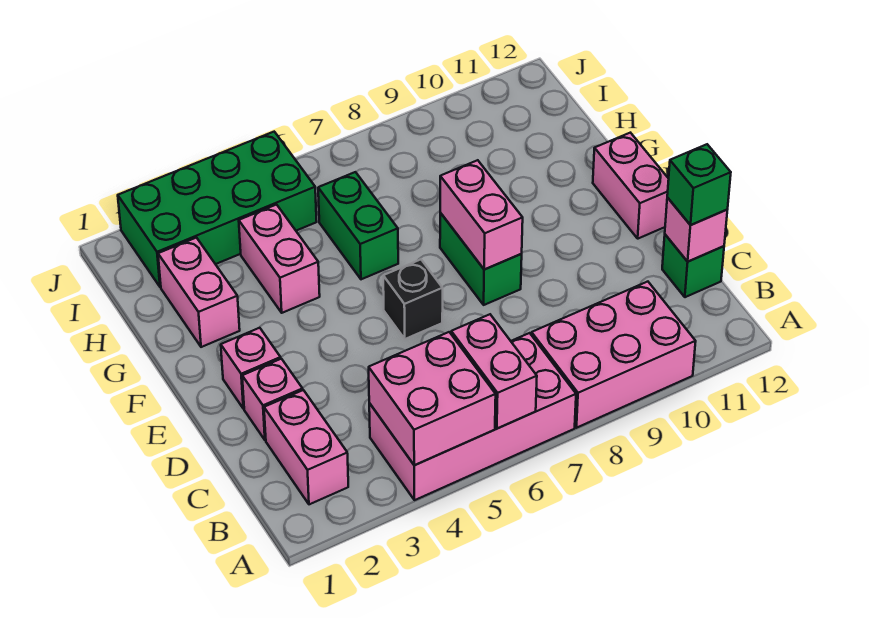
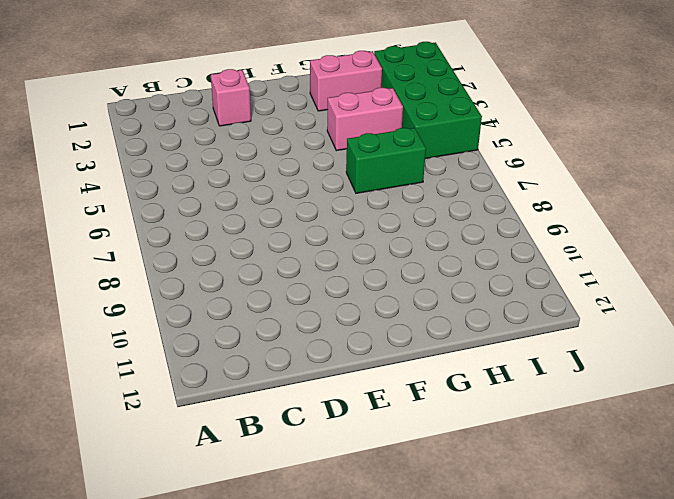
none -> pink 2x4 brick [369,333,576,500]
none -> pink 2x3 brick [532,282,696,428]
none -> pink 1x2 brick [264,390,348,504]

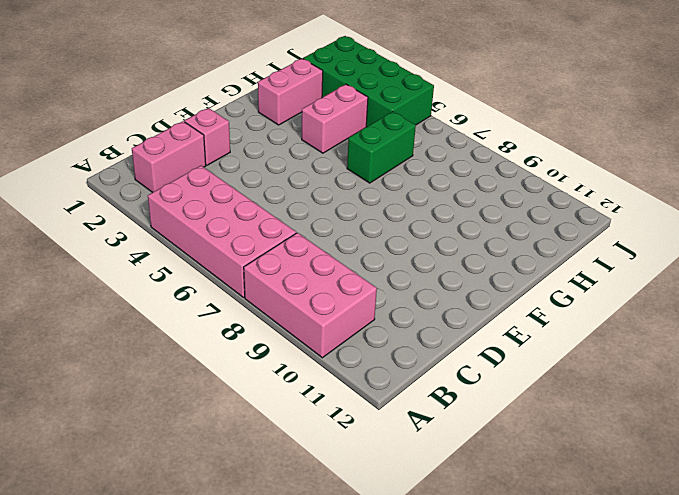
none -> green 1x1 brick [662,235,724,297]
none -> pink 1x1 brick [221,328,281,409]
none -> black 1x1 brick [383,260,443,339]

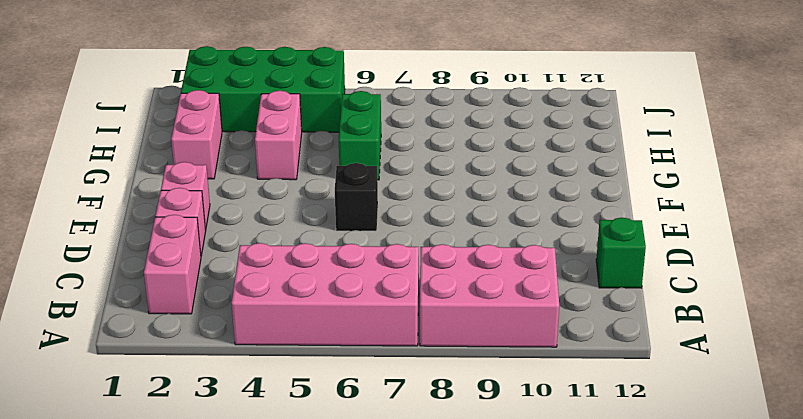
none -> green 1x2 brick [440,213,522,305]
none -> pink 1x2 brick [593,133,669,239]
none -> pink 2x2 brick [369,332,496,465]

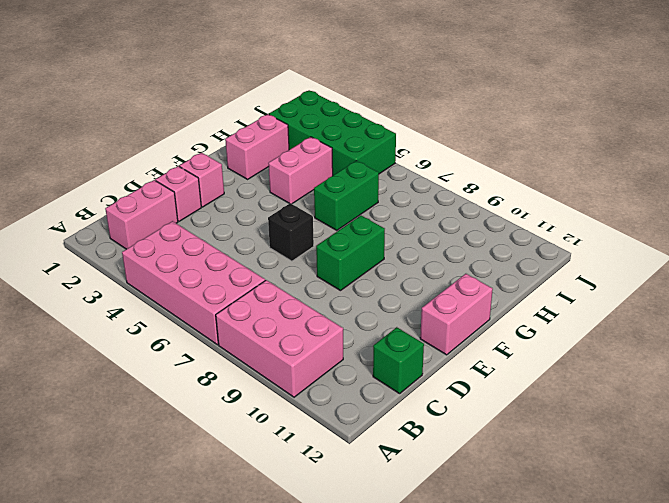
none -> pink 2x2 brick [369,332,496,465]
none -> pink 1x2 brick [451,314,537,429]
none -> pink 1x1 brick [665,198,727,262]

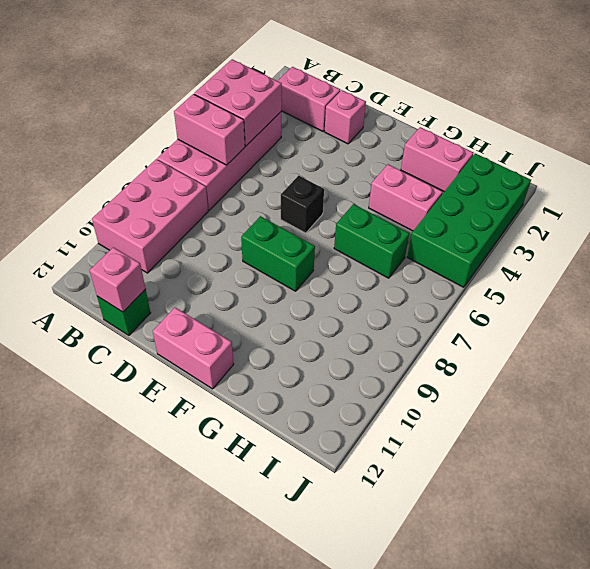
none -> pink 1x1 brick [221,328,281,409]
none -> pink 1x2 brick [440,160,523,269]
none -> green 1x1 brick [667,144,731,225]

